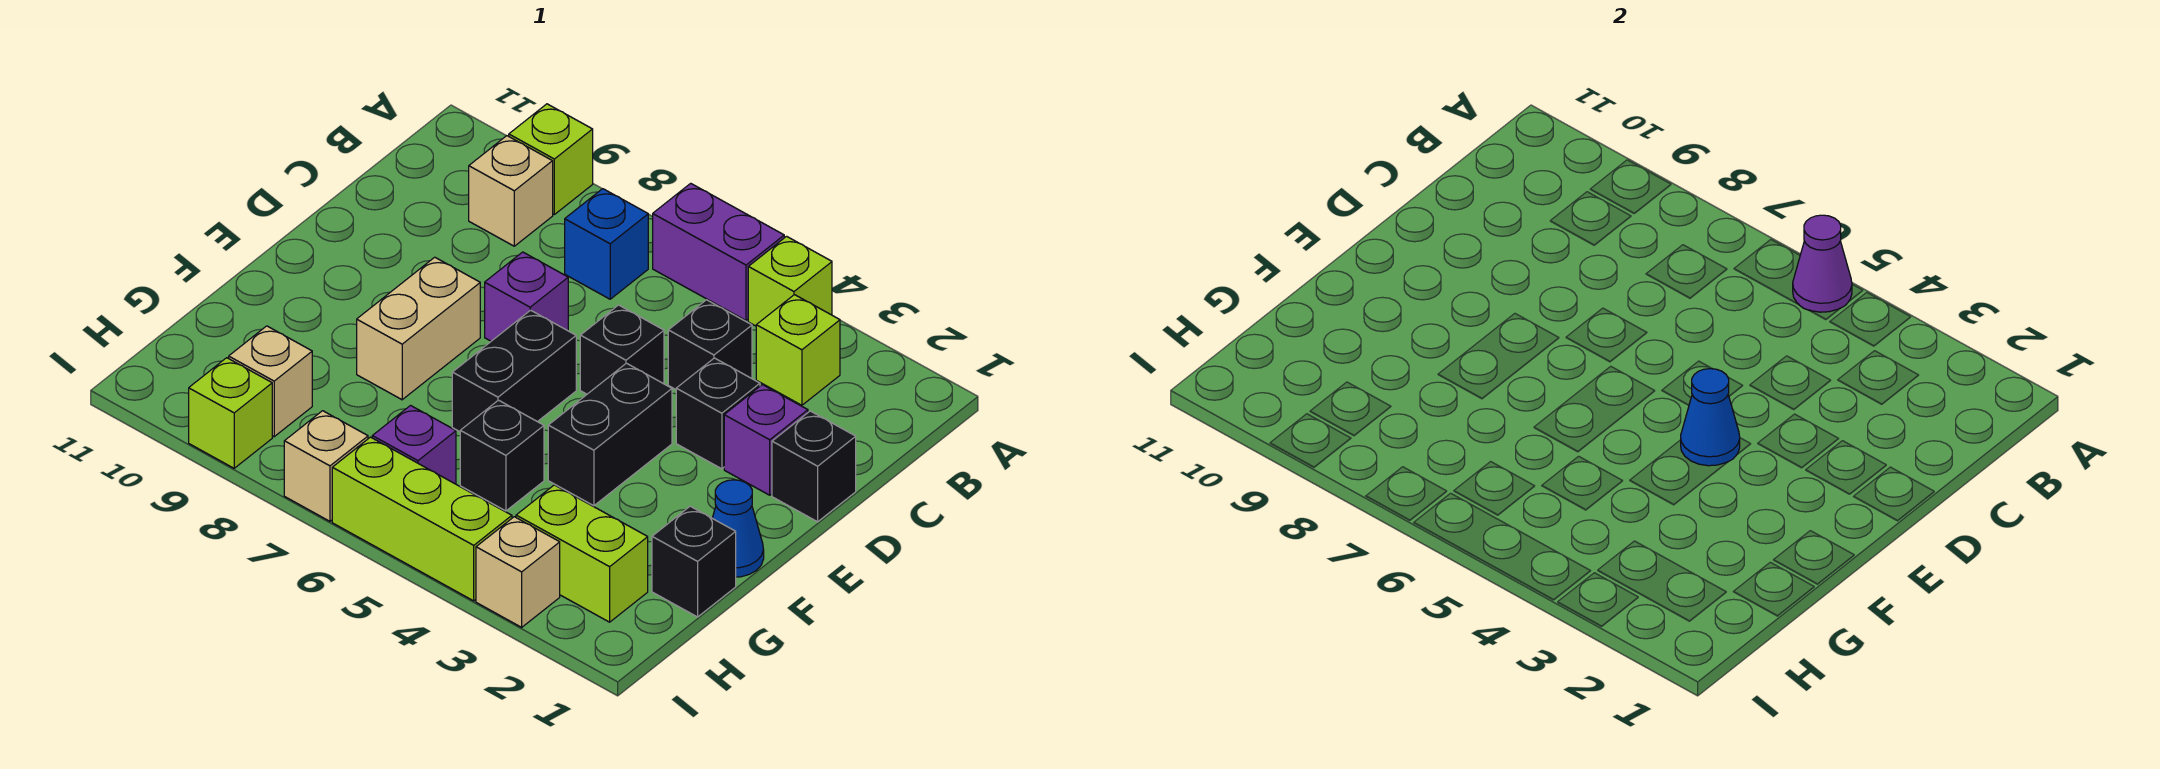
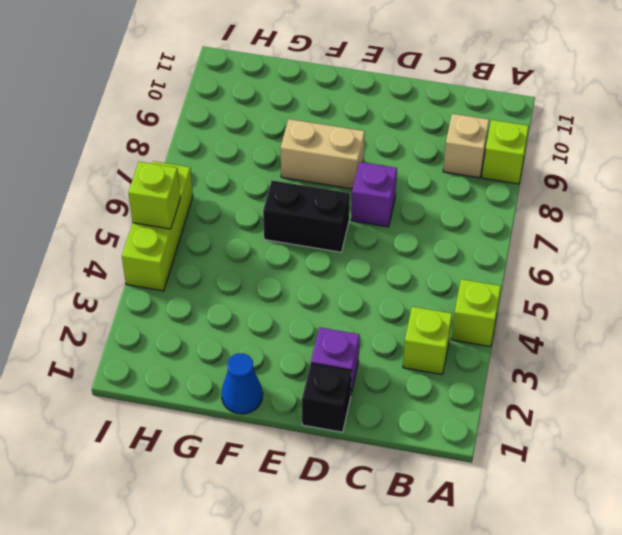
lime 1x1 brick [128,162,180,229] -> lime 1x1 brick moved to [189,358,272,468]
none -> purple 1x2 brick [653,183,784,320]
none -> blue 1x1 brick [565,189,648,299]
none -> black 1x1 brick [668,300,752,389]

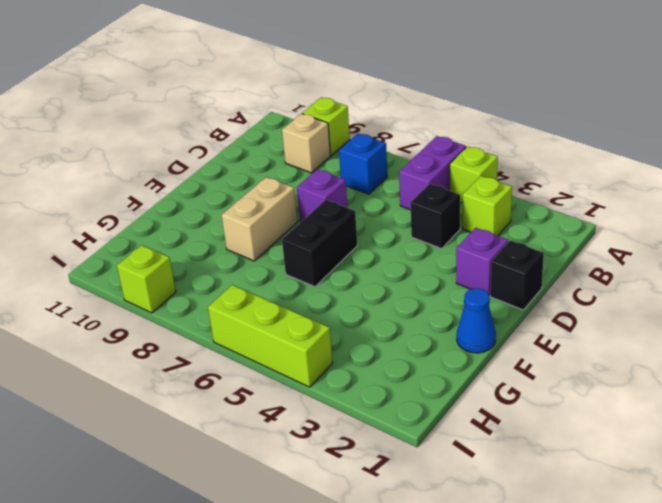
purple 1x2 brick [399,136,466,210] -> purple 1x2 brick turned to [653,183,784,320]
none -> black 1x1 brick [676,358,760,469]
none -> black 1x1 brick [580,305,664,394]
none -> black 1x2 brick [548,363,672,506]

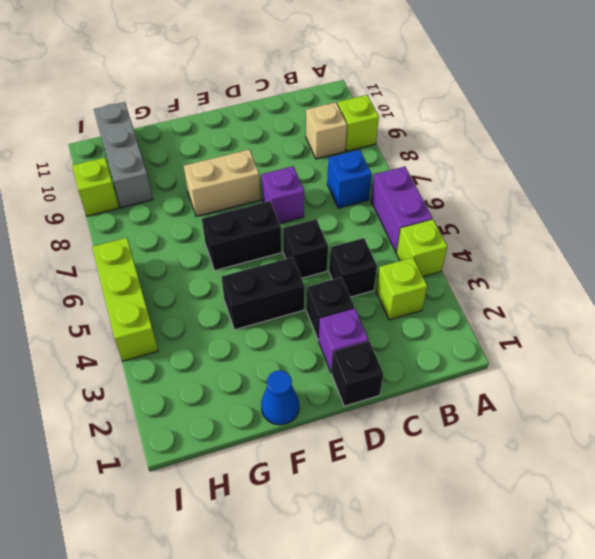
grey 1x3 brick [94,102,153,208] -> tan 1x1 brick [229,326,312,437]
none -> black 1x1 brick [652,506,736,617]
none -> black 1x1 brick [460,400,544,511]
none -> lime 1x2 brick [516,485,648,622]

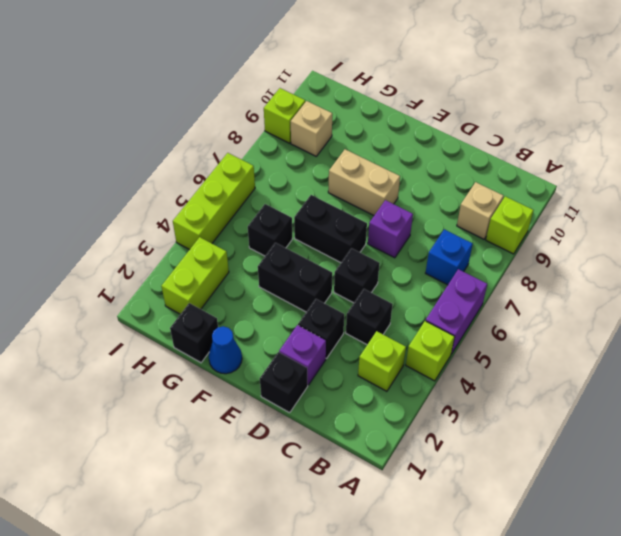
none -> purple 1x1 brick [372,406,456,484]
none -> tan 1x1 brick [476,517,560,627]
none -> tan 1x1 brick [284,411,368,521]

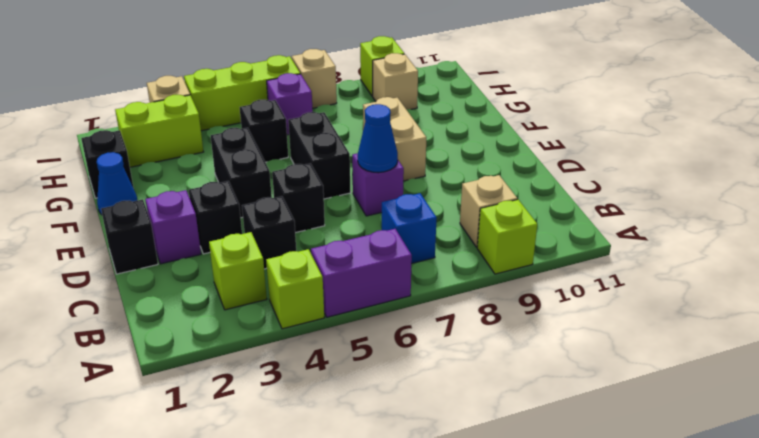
blue 1x1 cone [358,104,398,173] -> blue 1x1 cone moved to [1681,369,1740,466]
none -> purple 1x1 cone [1793,215,1852,312]

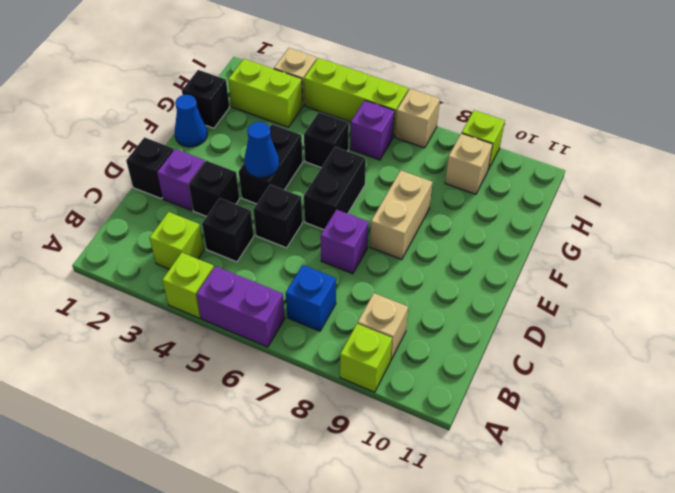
none -> purple 1x1 cone [1793,215,1852,312]

